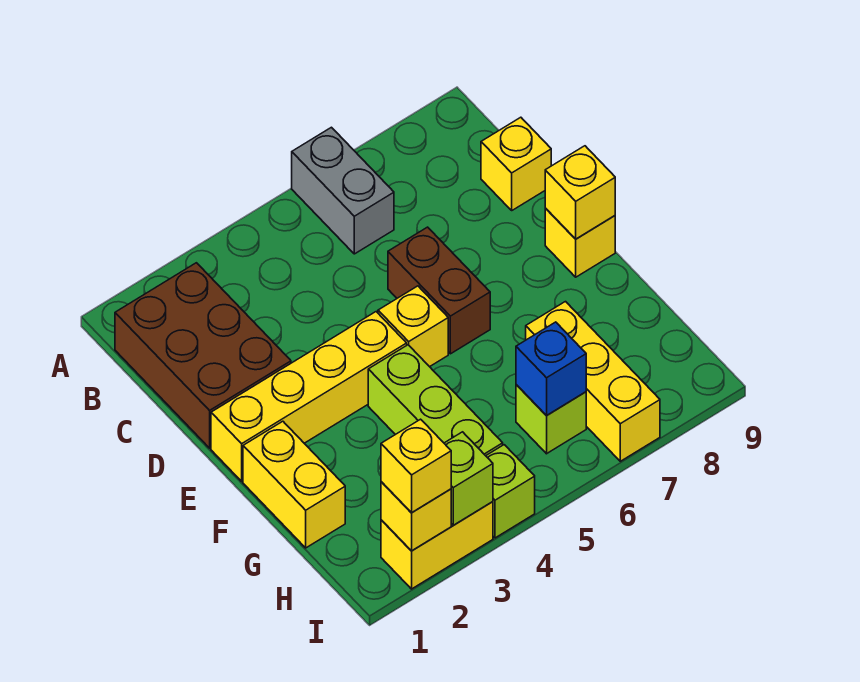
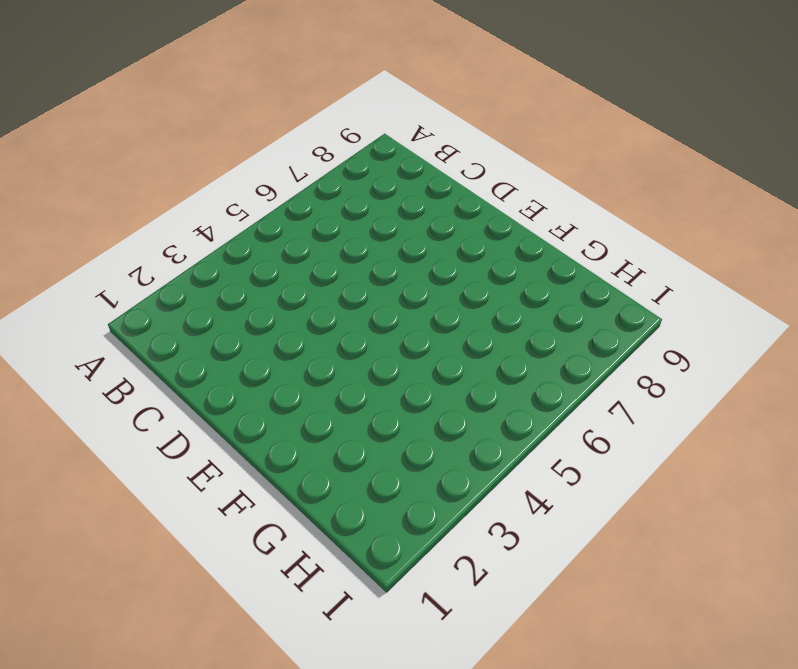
none -> grey 1x2 brick [292,127,394,254]
none -> brown 2x3 brick [115,263,291,448]
none -> yellow 1x1 brick [481,117,551,210]

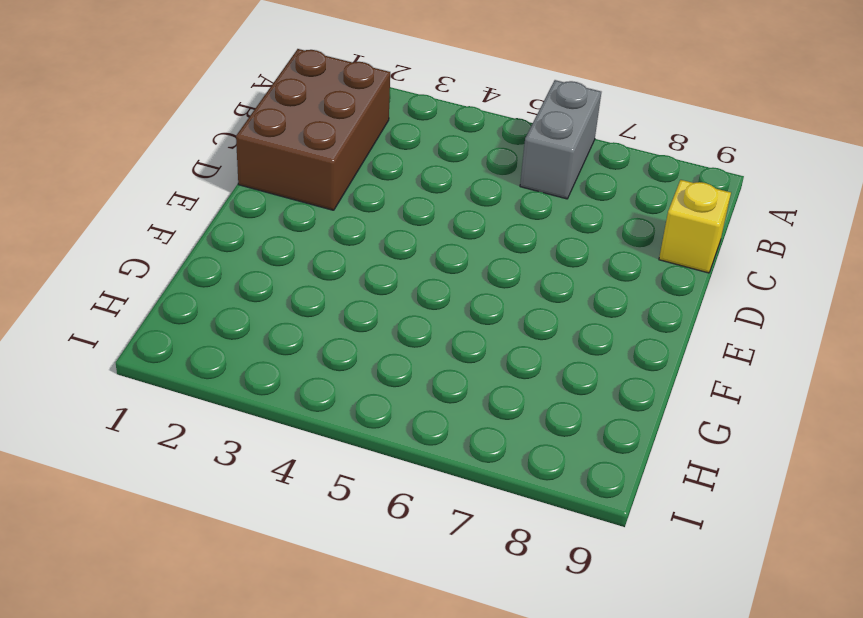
none -> brown 1x2 brick [388,227,490,354]
none -> yellow 1x4 brick [211,312,407,481]
none -> yellow 1x1 brick [378,286,448,367]

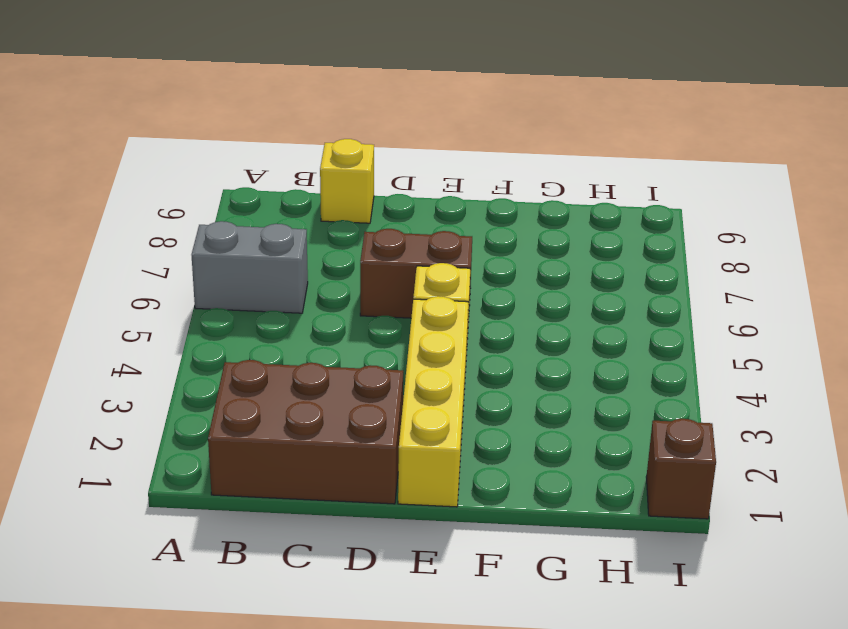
brown 1x1 brick [646,419,716,519] -> none
none -> yellow 1x1 brick [545,208,615,277]
none -> yellow 1x2 brick [243,421,345,548]
none -> lime 1x3 brick [368,345,503,456]

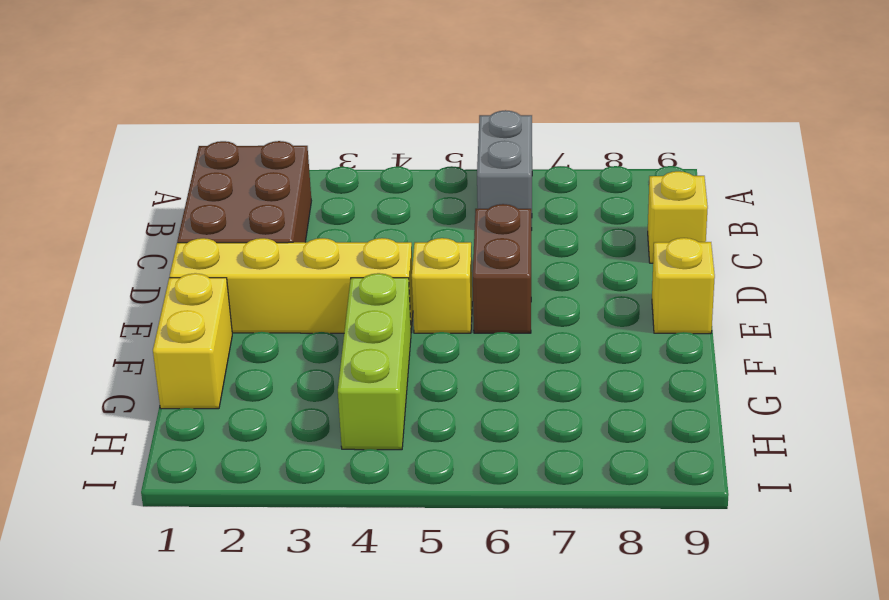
none -> yellow 1x3 brick [526,302,660,461]
none -> lime 1x1 brick [516,385,586,454]
none -> yellow 1x2 brick [381,502,493,589]

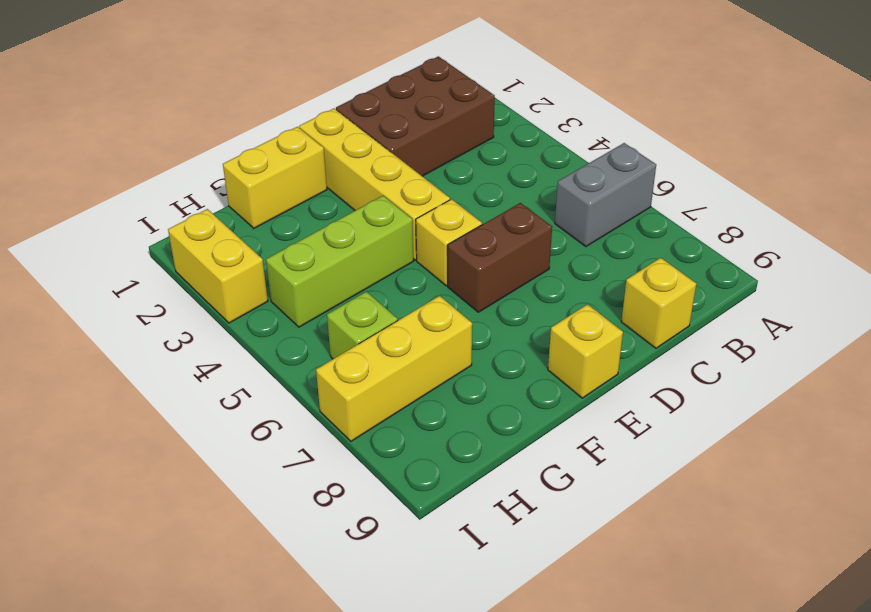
none -> lime 1x1 brick [486,445,535,538]
none -> yellow 1x1 brick [545,146,615,239]
none -> blue 1x1 brick [516,322,586,416]

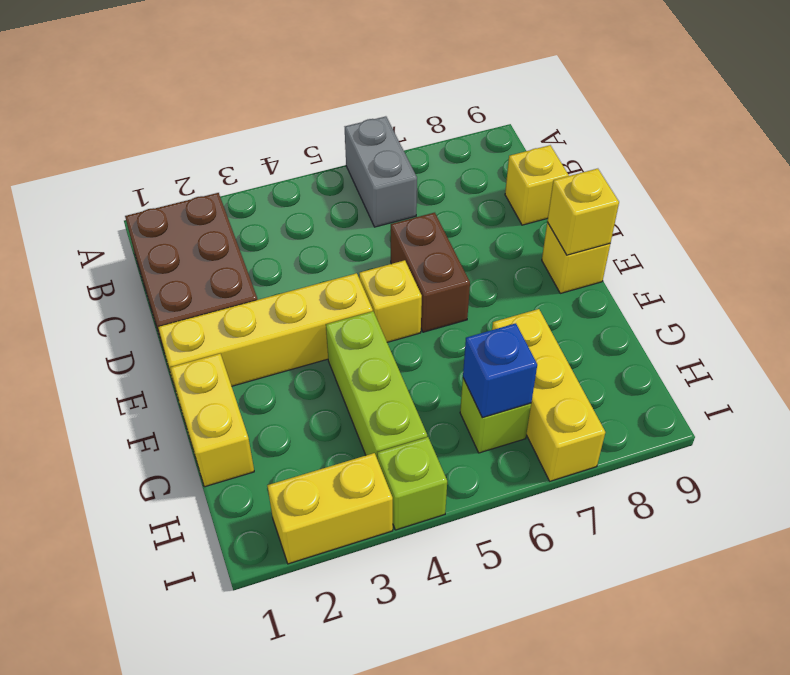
none -> yellow 1x1 brick [381,482,451,551]
none -> lime 1x1 brick [444,432,493,525]
none -> yellow 1x1 brick [381,419,451,513]

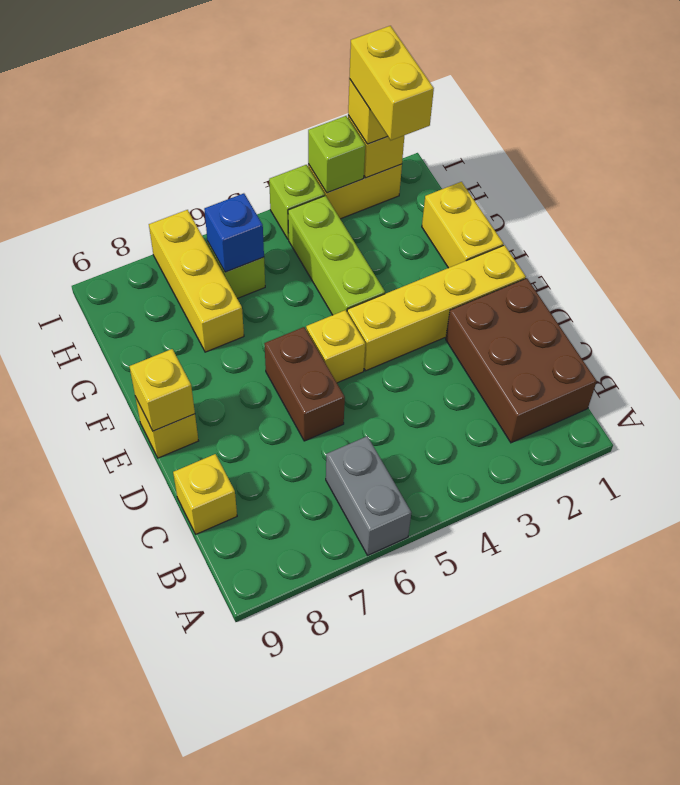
yellow 1x2 brick [349,26,434,140] -> none

